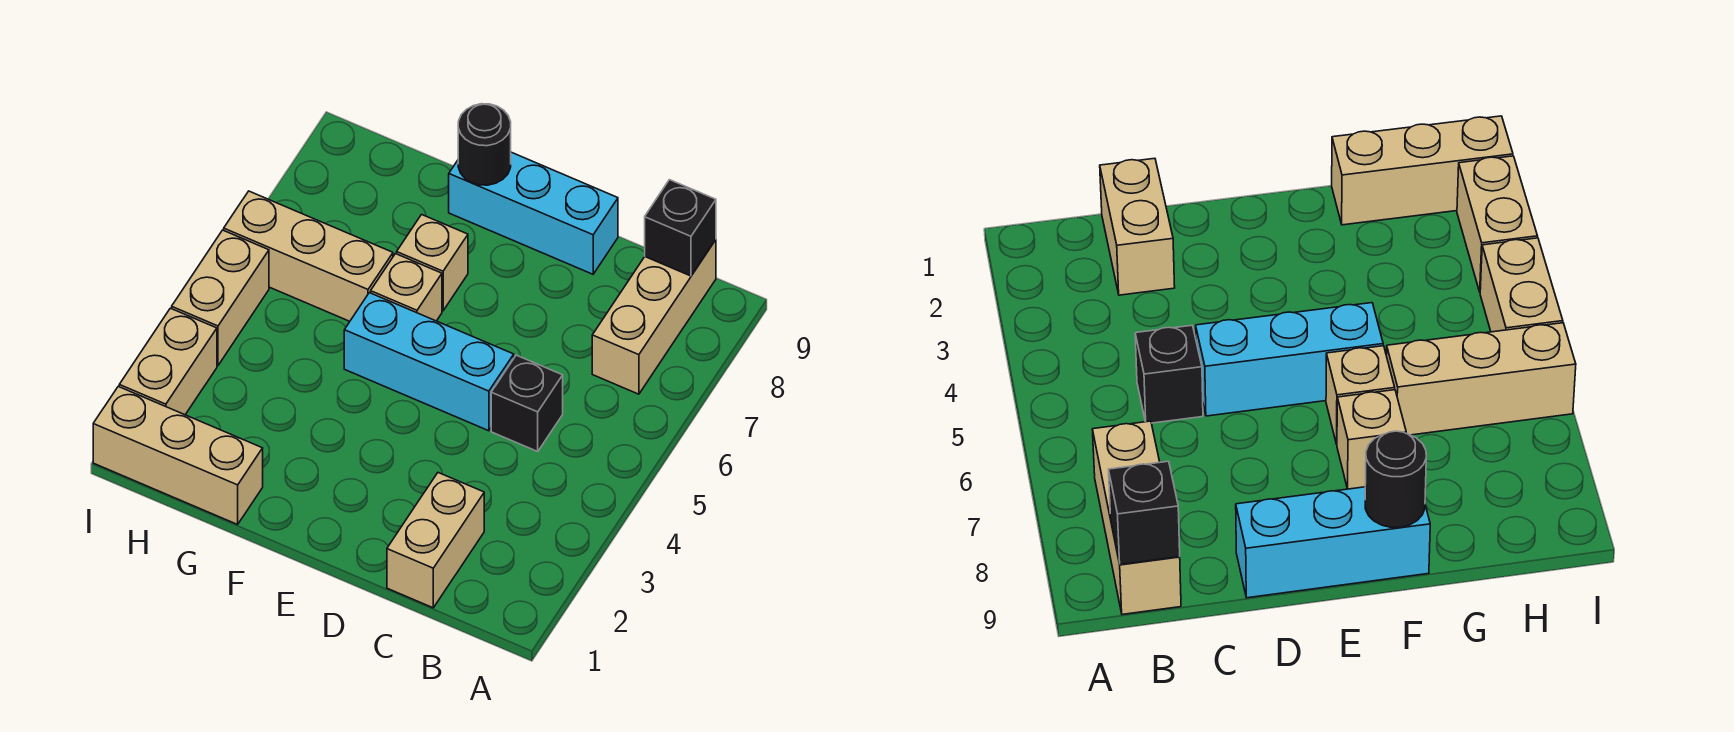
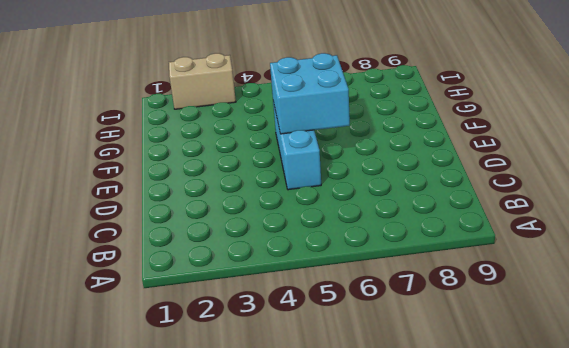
cyan 2x2 brick [270,53,350,134] -> none
none -> tan 1x3 brick [592,240,716,394]
none -> tan 1x2 brick [387,473,484,608]
none -> black 1x1 brick [491,355,563,451]

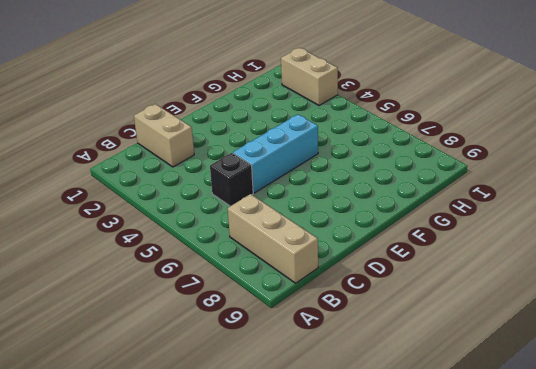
none -> cyan 1x3 brick [449,152,618,274]
none -> tan 1x1 brick [371,254,442,321]
none -> tan 1x1 brick [397,215,468,311]

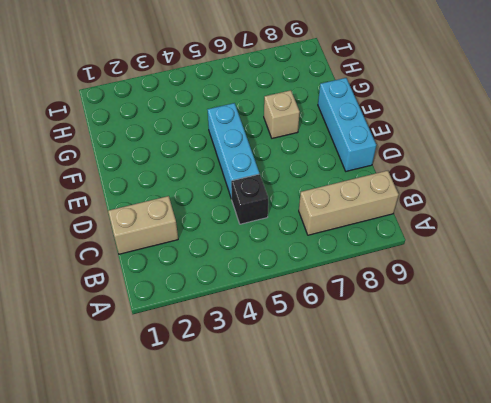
none -> tan 1x1 brick [371,254,442,321]
none -> tan 1x3 brick [93,387,263,524]
none -> tan 1x3 brick [224,191,393,321]

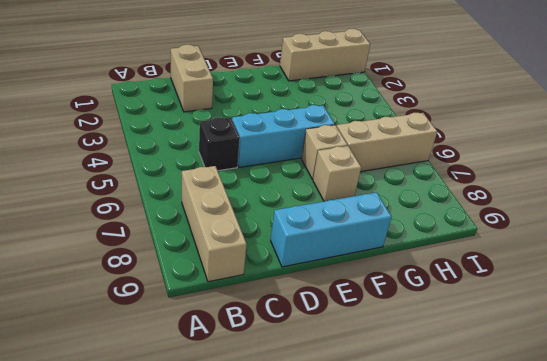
none -> tan 1x2 brick [119,308,217,415]
none -> tan 1x2 brick [172,230,269,366]
none -> black 1x1 brick [645,180,716,276]

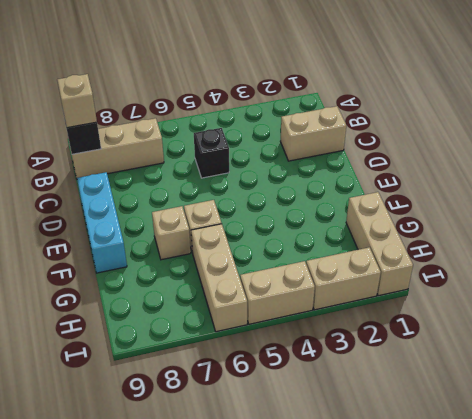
tan 1x1 brick [57,74,97,128] -> none
none -> cyan 1x3 brick [344,293,514,431]
none -> black 1x1 round brick [458,104,511,185]

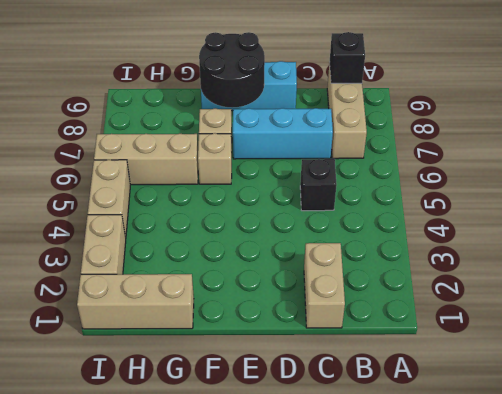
cyan 1x3 brick [233,108,333,159] -> cyan 1x3 brick moved to [344,293,514,431]
black 2x2 round brick [199,32,265,108] -> black 1x1 round brick [458,104,511,185]

